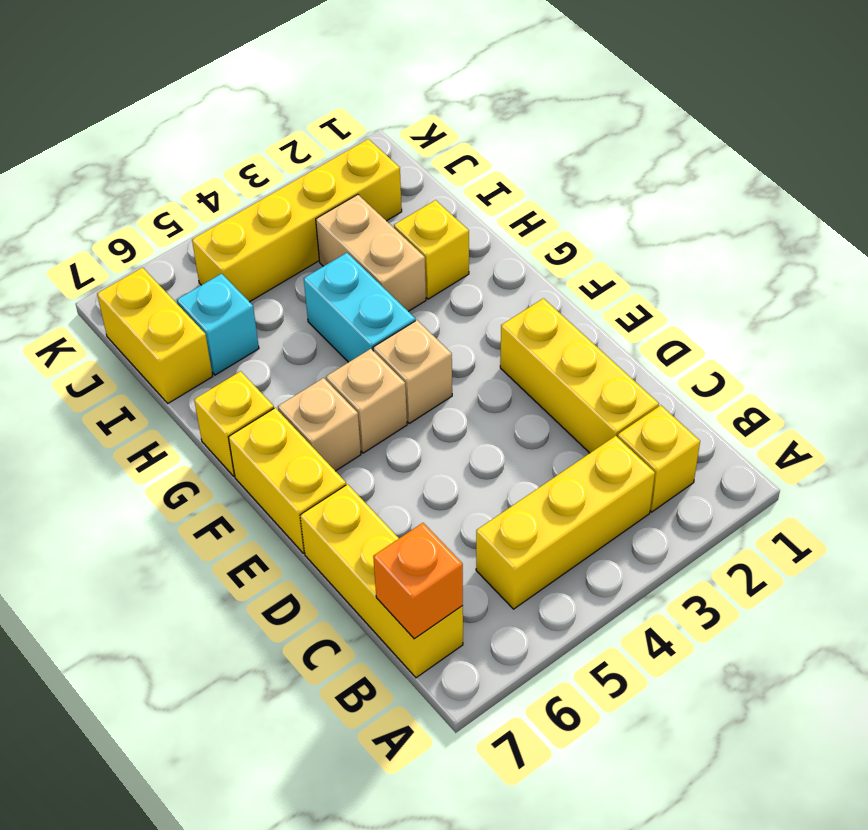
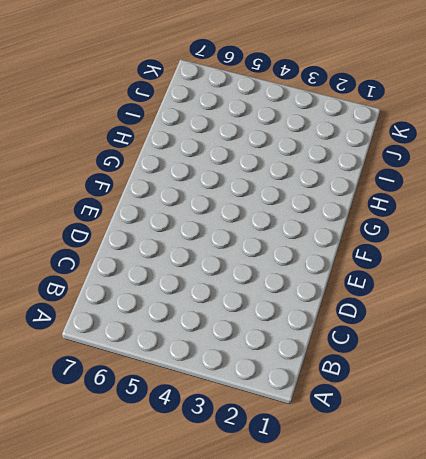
none -> yellow 1x1 brick [618,405,700,512]
none -> yellow 1x3 brick [476,436,655,609]
none -> yellow 1x3 brick [300,484,463,678]

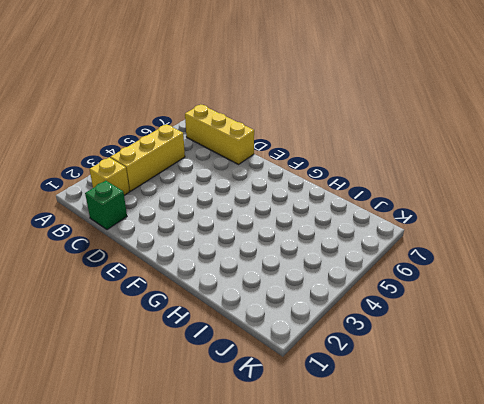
green 1x1 brick [85,181,127,230] -> none
none -> yellow 1x3 brick [500,298,659,453]
none -> yellow 1x2 brick [229,408,346,553]
none -> tan 1x1 brick [373,320,452,423]

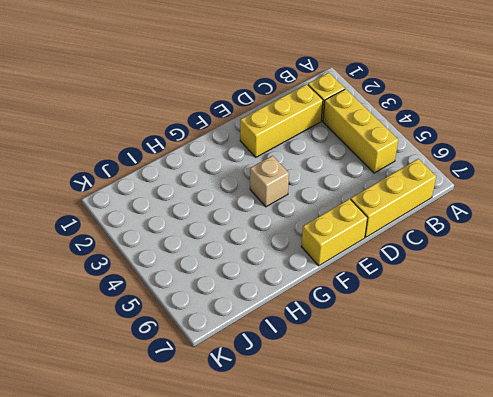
none -> tan 1x1 brick [326,349,407,453]
none -> tan 1x1 brick [278,378,361,471]
none -> cyan 1x2 brick [304,253,415,362]

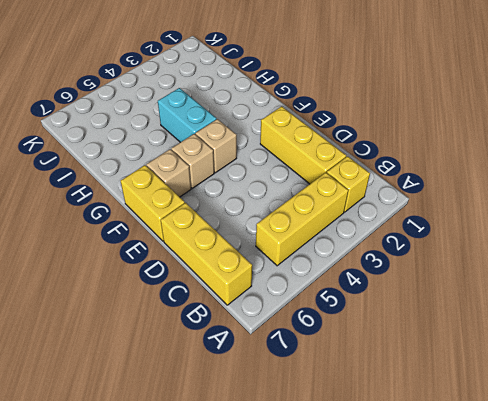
none -> yellow 1x1 brick [194,371,274,476]
none -> yellow 1x1 brick [394,200,469,299]
none -> tan 1x2 brick [316,195,426,311]

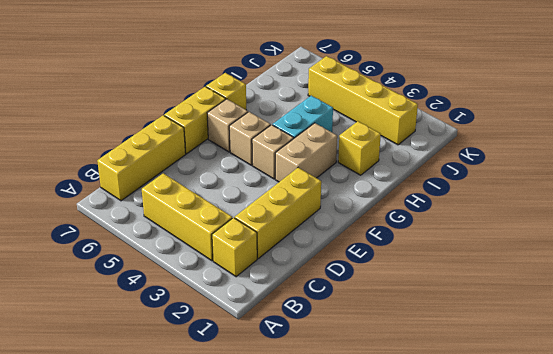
tan 1x2 brick [275,123,337,182] -> tan 1x2 brick moved to [316,195,426,311]
none -> cyan 1x1 brick [177,274,259,375]
none -> yellow 1x2 brick [97,268,213,403]
none -> orange 1x1 brick [373,523,463,639]

